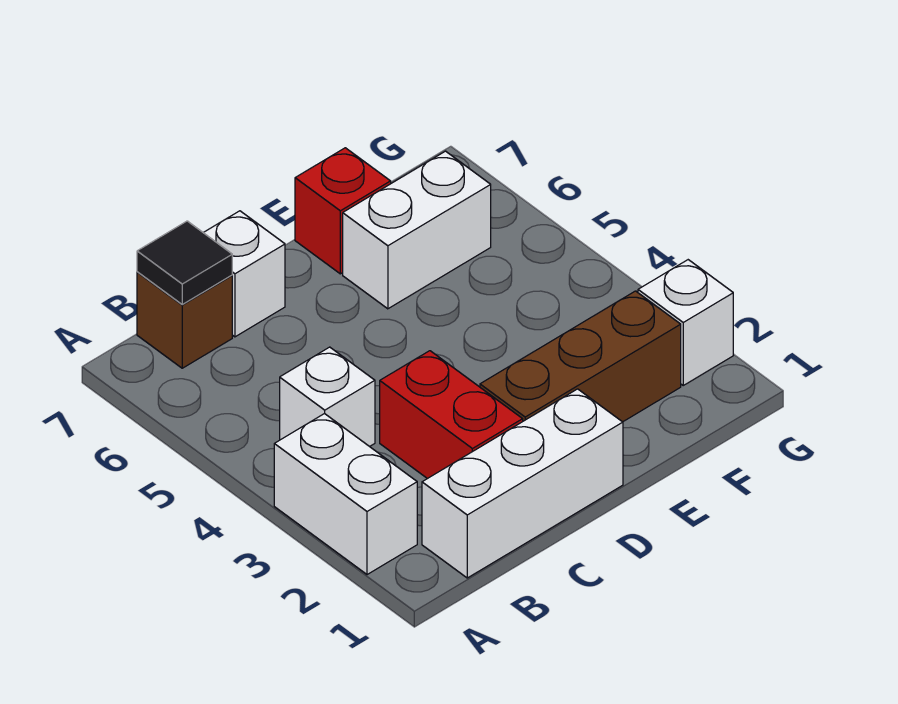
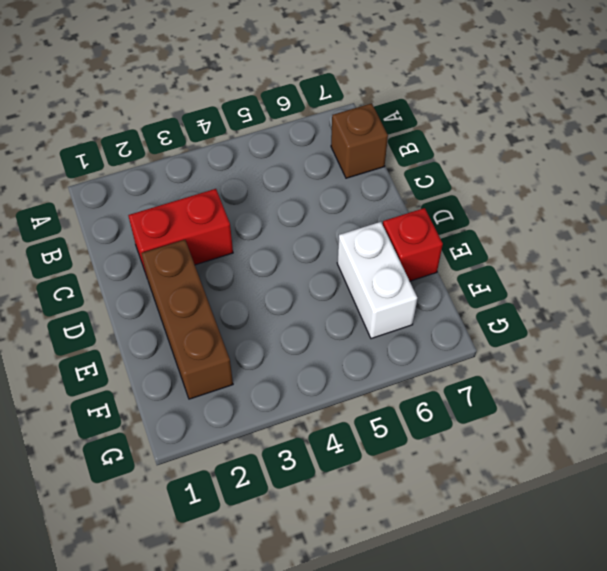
none -> white 1x2 brick [274,413,417,575]
none -> white 1x3 brick [422,389,623,578]

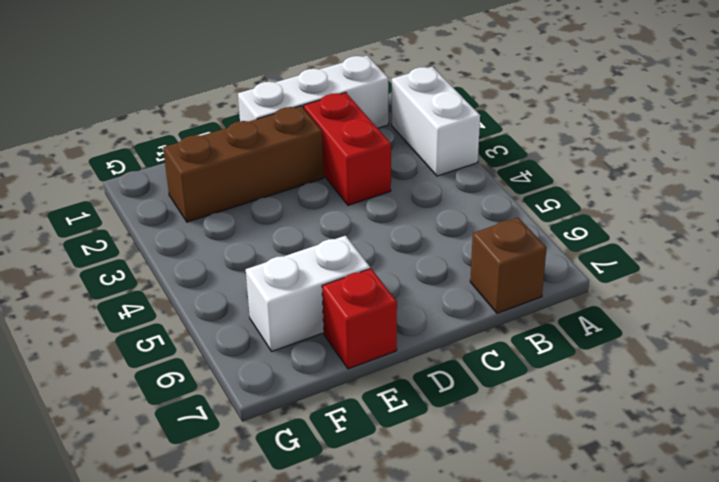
none -> white 1x1 brick [280,347,375,447]
none -> white 1x1 brick [203,211,285,337]

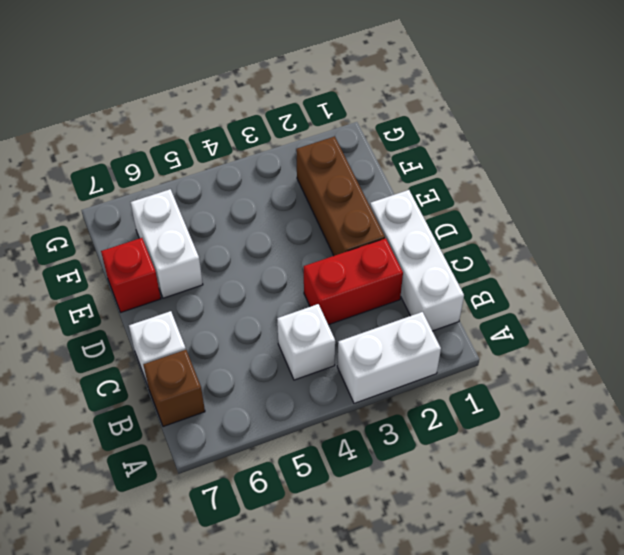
none -> white 1x1 brick [638,260,733,385]
none -> black 1x1 tile [137,221,232,304]

